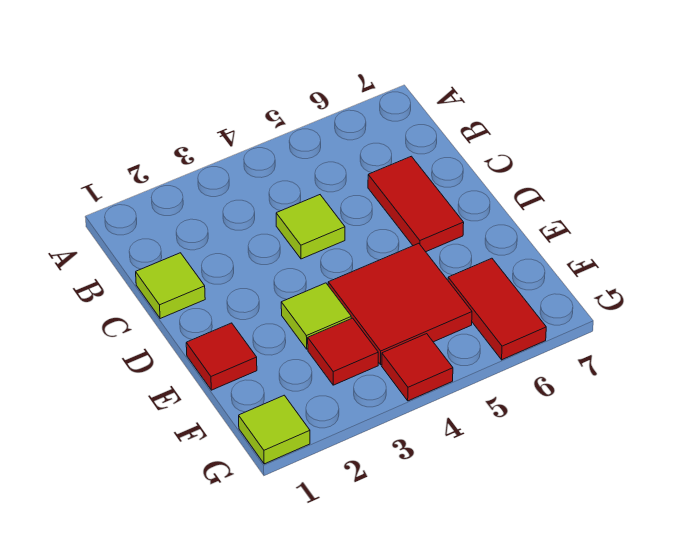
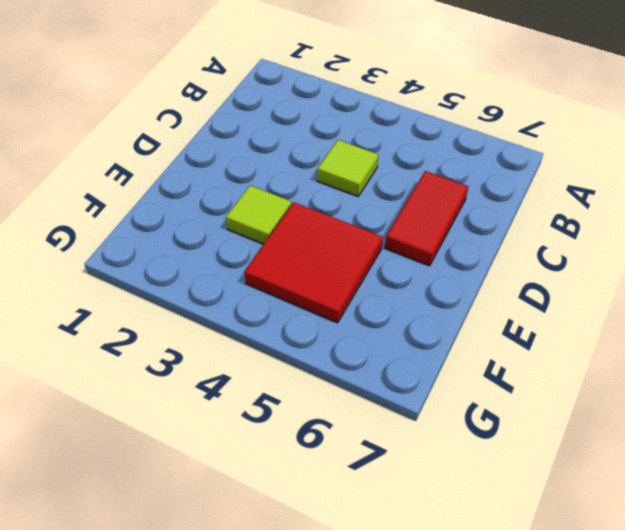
none -> lime 1x1 tile [136,253,205,319]
none -> red 1x1 tile [186,323,257,390]

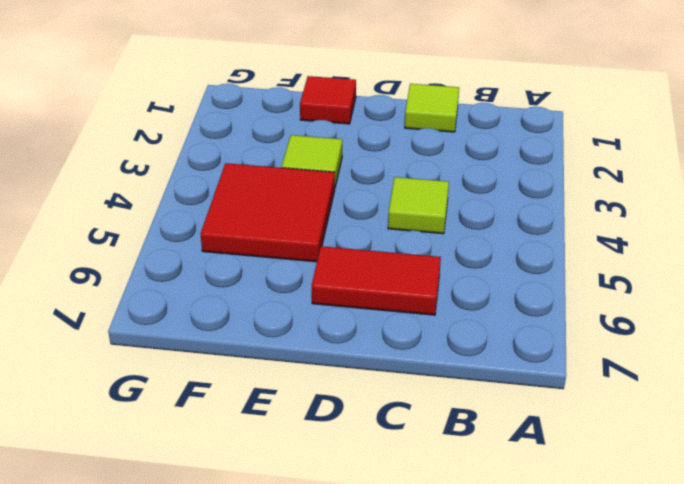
none -> red 1x1 tile [308,318,378,385]
none -> red 1x2 tile [448,258,546,360]

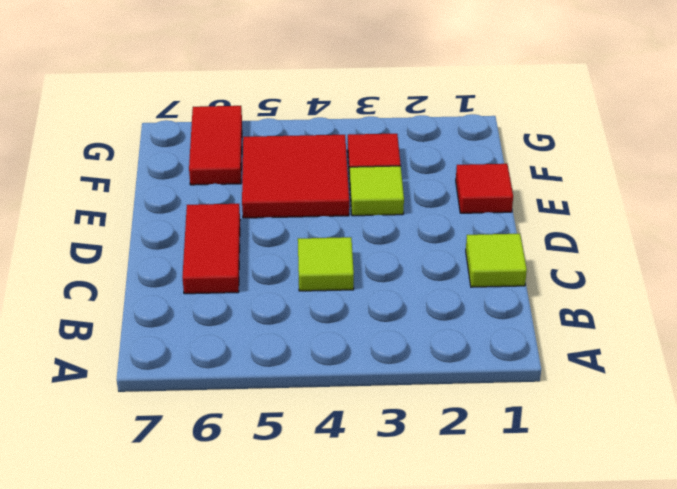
none -> lime 1x1 tile [239,395,310,464]
none -> red 1x1 tile [382,334,453,401]

